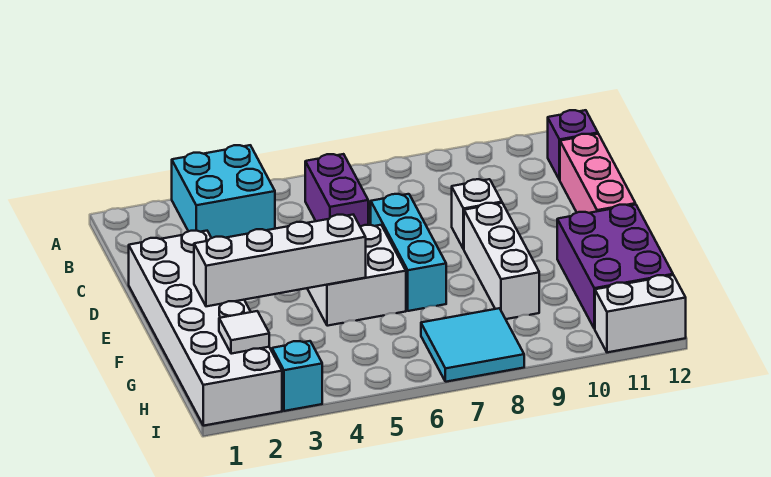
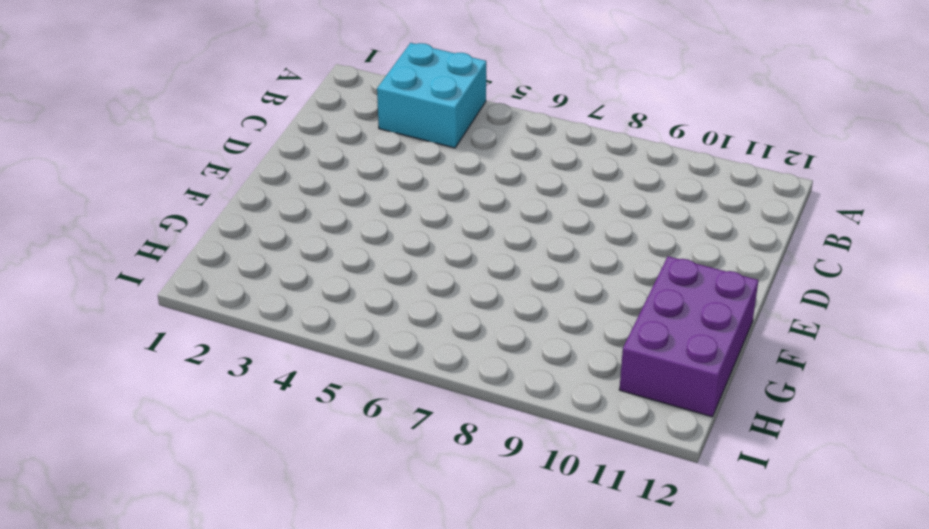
none -> purple 1x2 brick [305,154,368,227]
none -> purple 1x1 brick [548,110,598,180]
none -> pink 1x3 brick [560,134,635,213]

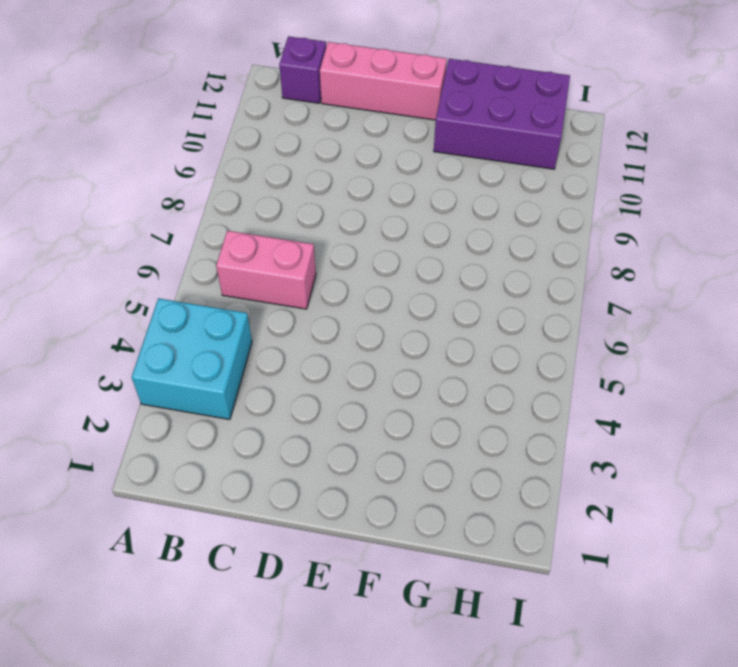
pink 1x2 brick [216,231,316,309] -> purple 1x2 brick [305,154,368,227]
none -> white 2x6 brick [129,231,282,426]
none -> cyan 1x3 brick [371,194,446,311]
none -> white 1x1 brick [452,179,502,249]

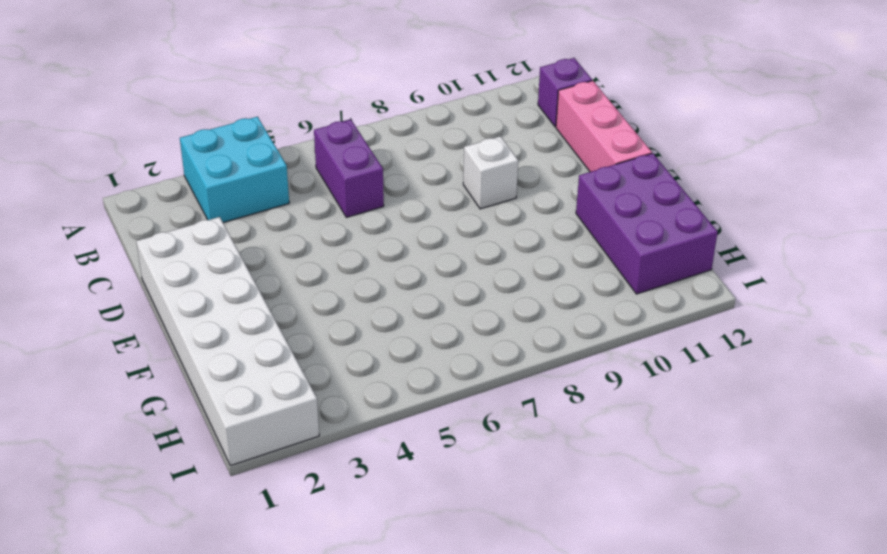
none -> cyan 1x3 brick [371,194,446,311]
none -> white 2x2 brick [307,225,406,326]
none -> white 1x3 brick [464,203,539,319]

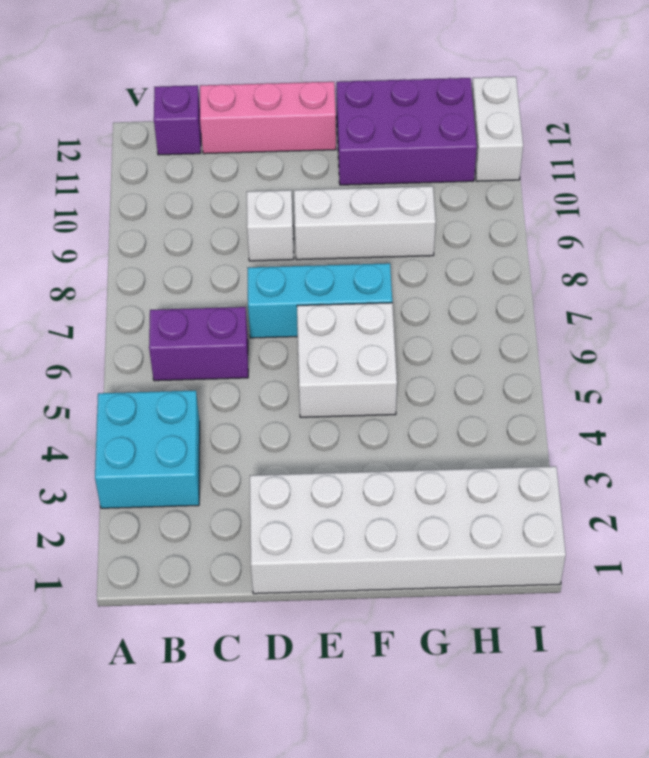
none -> cyan 2x2 tile [421,308,524,382]
none -> cyan 1x1 brick [272,341,322,411]
none -> white 1x4 brick [194,215,366,306]

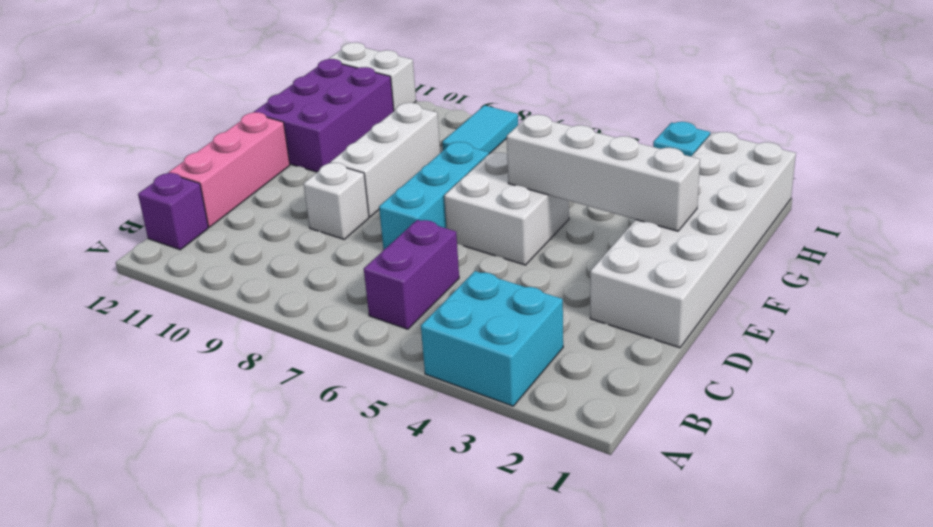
cyan 1x2 tile [442,105,518,154] -> cyan 2x2 tile [421,308,524,382]
none -> white 1x1 tile [219,311,269,354]

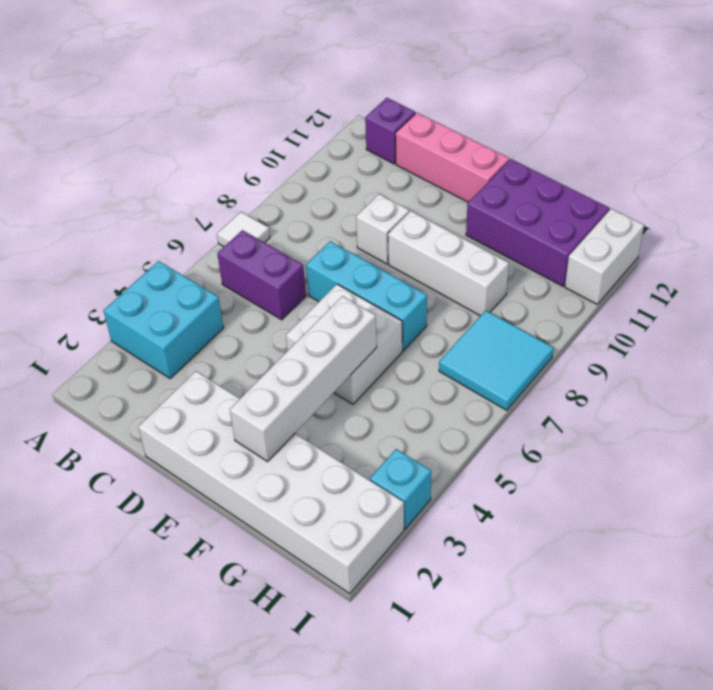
white 1x1 tile [217,212,270,247] -> white 1x1 tile moved to [219,311,269,354]

